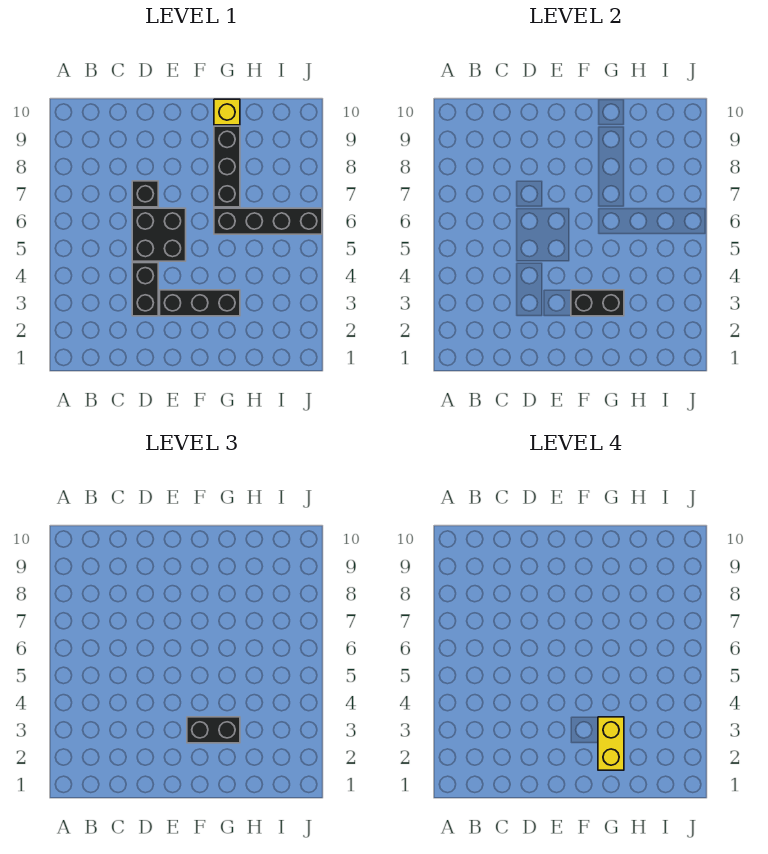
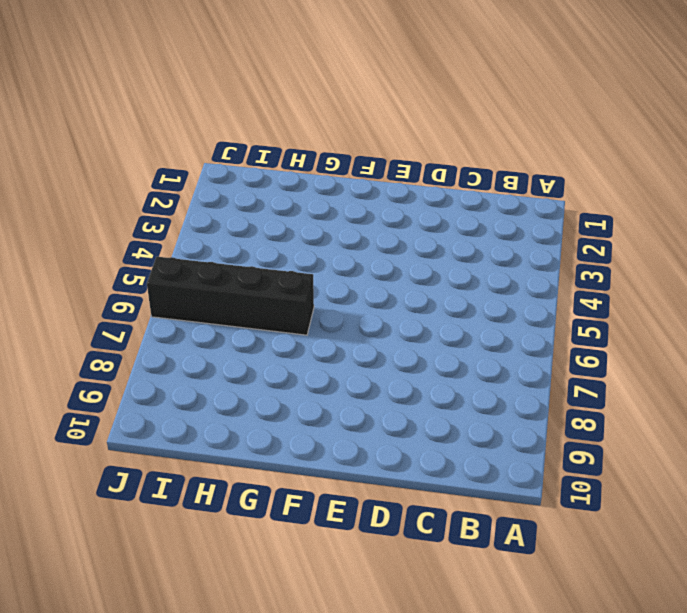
none -> black 1x2 brick [132,263,158,316]
none -> black 2x2 brick [132,208,186,261]

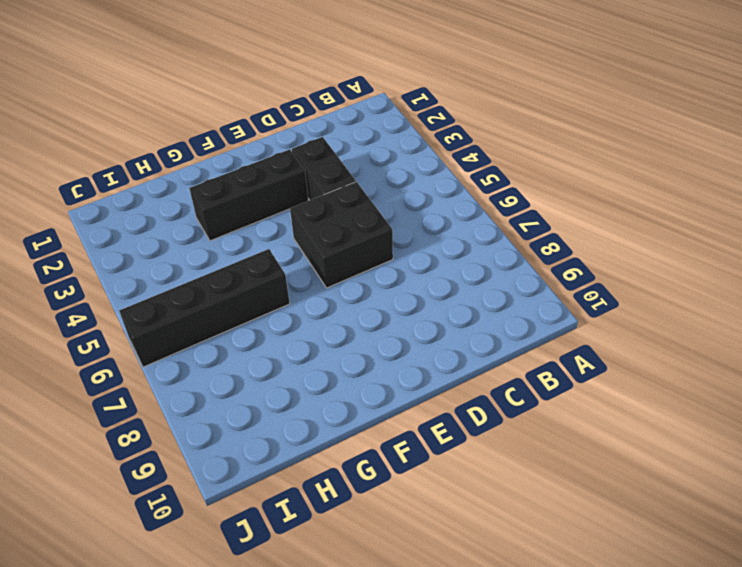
none -> black 1x1 brick [132,181,158,207]
none -> black 1x3 brick [214,126,240,207]

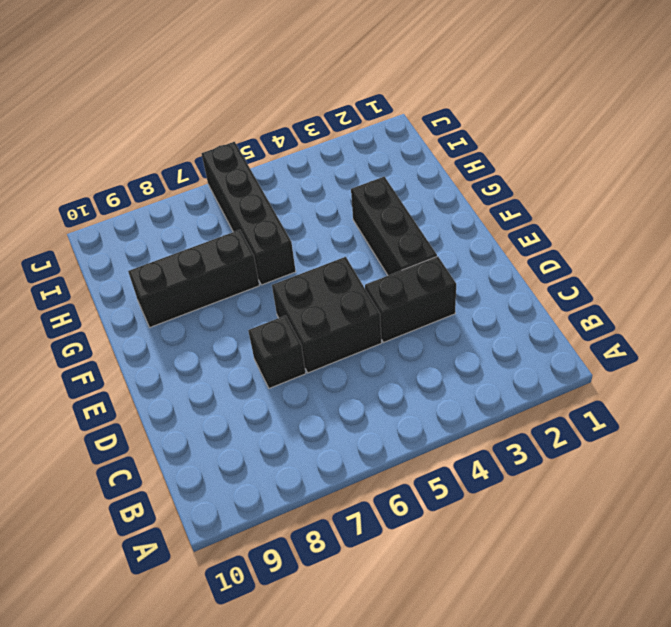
none -> yellow 1x1 brick [214,99,240,125]
none -> black 1x2 brick [571,290,624,316]

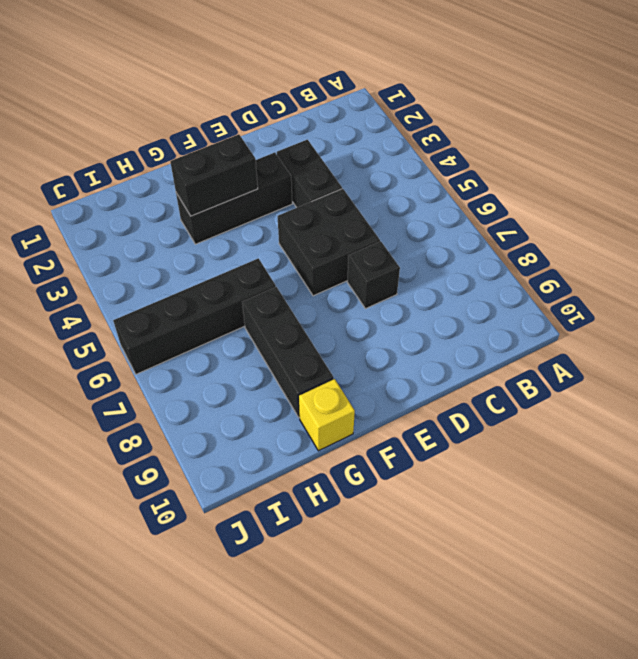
none -> black 1x2 brick [187,717,240,743]
none -> yellow 1x2 brick [598,717,624,770]

